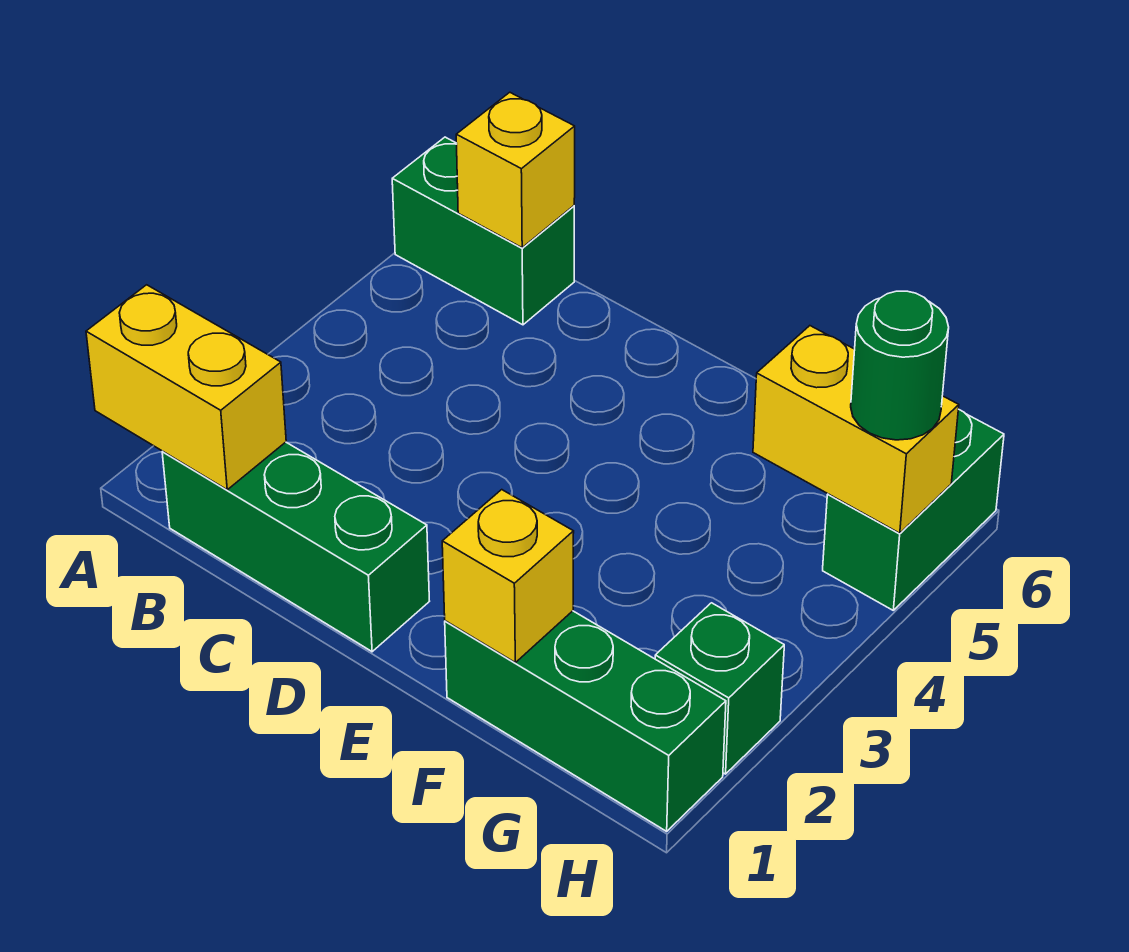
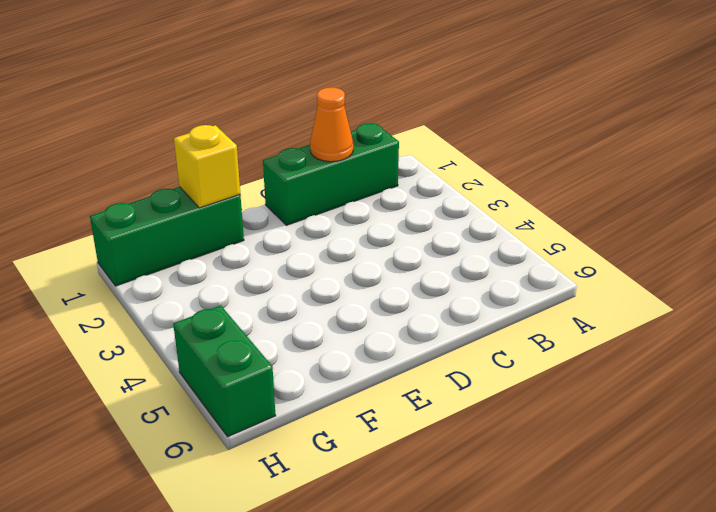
orange 1x1 cone [310,87,353,162] -> none
none -> green 1x2 brick [392,137,574,325]
none -> green 1x1 brick [655,603,784,774]

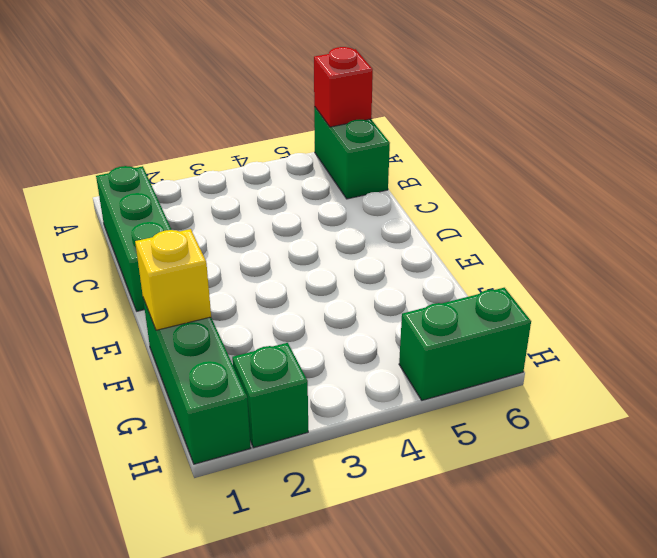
red 1x1 brick [314,47,373,127] -> none
none -> yellow 1x2 brick [86,285,286,490]
none -> yellow 1x1 brick [456,92,575,248]

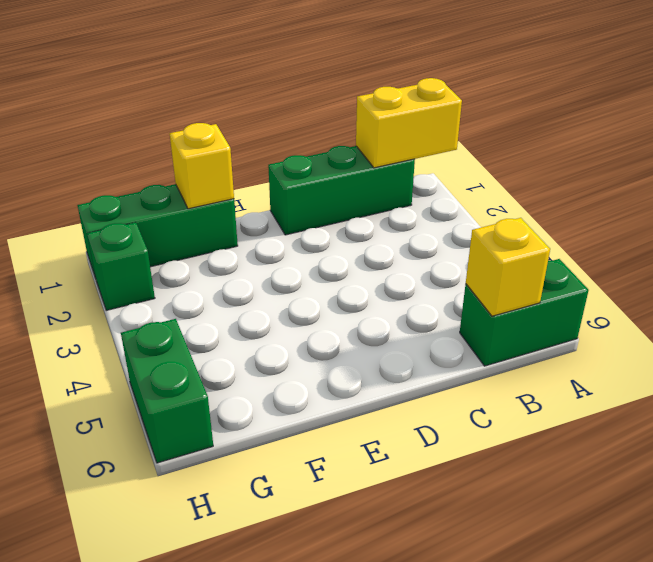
none -> yellow 1x2 brick [753,326,959,533]
none -> green 1x1 round brick [851,291,949,440]

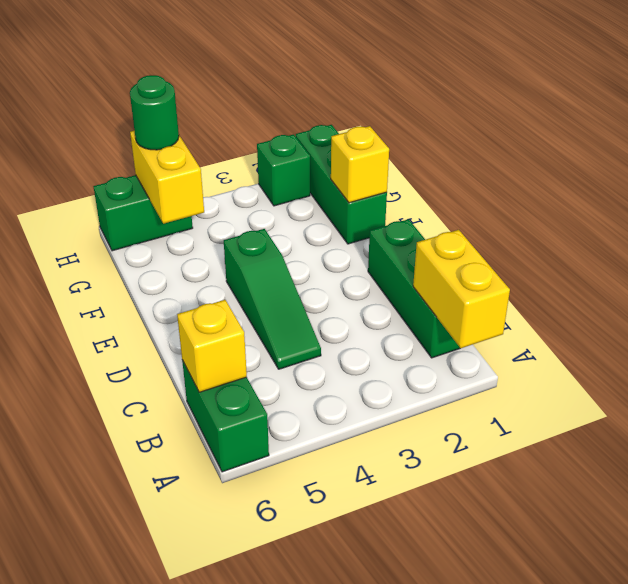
green 1x3 slope [224,229,321,369] -> none

